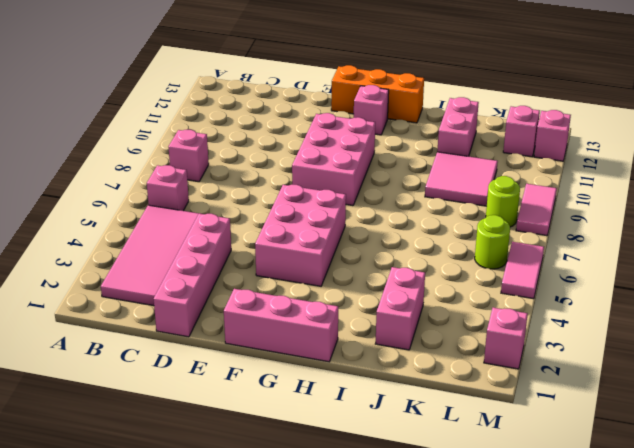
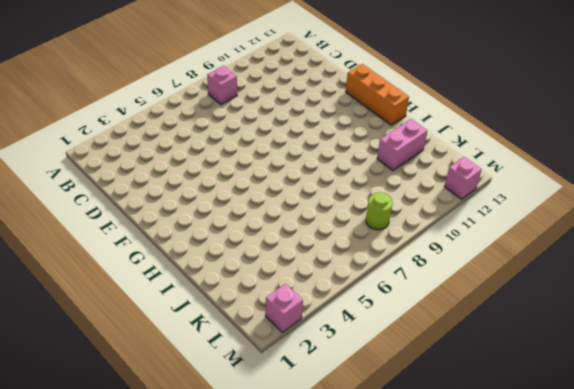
none -> pink 2x4 tile [101,205,200,306]
none -> pink 1x1 brick [147,165,189,211]
none -> pink 1x4 brick [154,214,231,337]

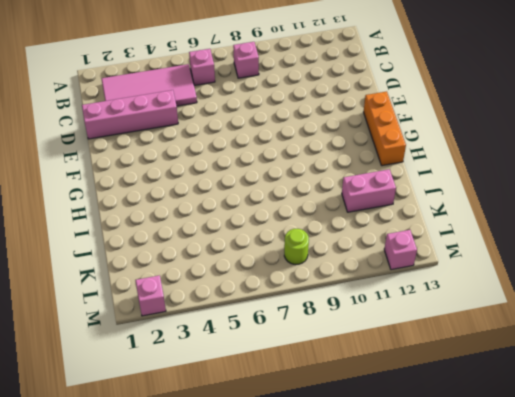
none -> pink 1x3 brick [224,289,338,362]
none -> pink 2x3 brick [255,185,346,286]
none -> pink 2x3 brick [292,113,375,206]

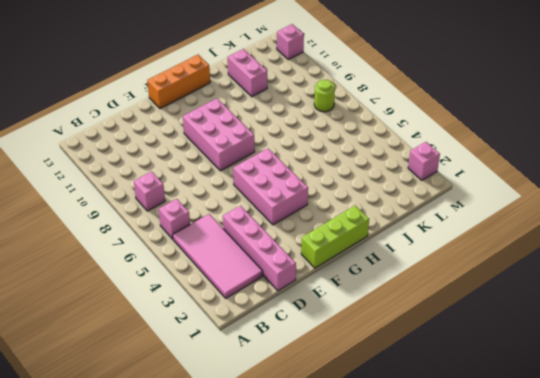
lime 1x3 brick [301,206,369,268] -> pink 1x3 brick [224,289,338,362]
none -> pink 1x1 brick [354,85,389,135]
none -> pink 1x2 brick [375,267,425,350]
none -> pink 2x2 tile [425,152,498,206]

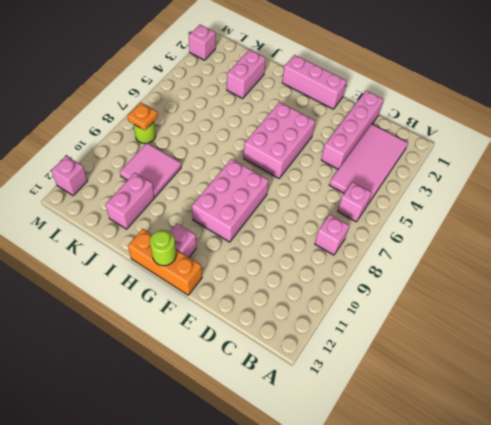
lime 1x1 round brick [150,230,176,266] -> lime 1x1 round brick moved to [475,215,510,269]
orange 1x1 plate [127,103,158,130] -> none
none -> pink 1x1 brick [503,106,540,157]
none -> pink 1x2 tile [501,242,544,299]
none -> pink 1x2 tile [516,184,557,236]

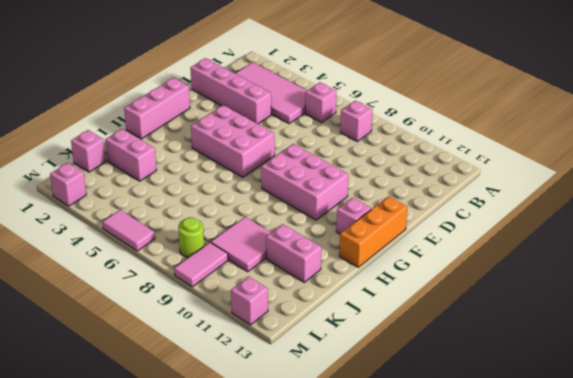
pink 1x1 brick [71,130,106,172] -> pink 1x1 brick moved to [503,106,540,157]
pink 1x2 tile [174,242,228,287] -> pink 1x2 tile turned to [516,184,557,236]
none -> lime 1x1 round brick [475,215,510,269]

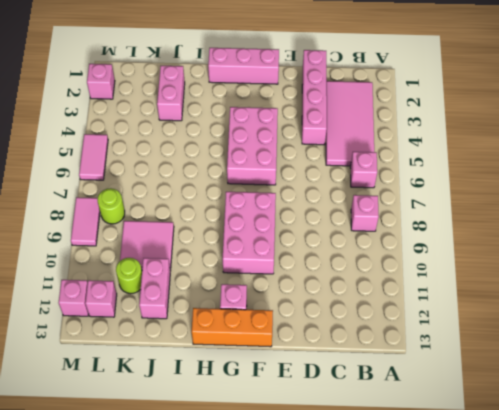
lime 1x1 round brick [116,258,142,294] -> lime 1x1 round brick moved to [475,215,510,269]

